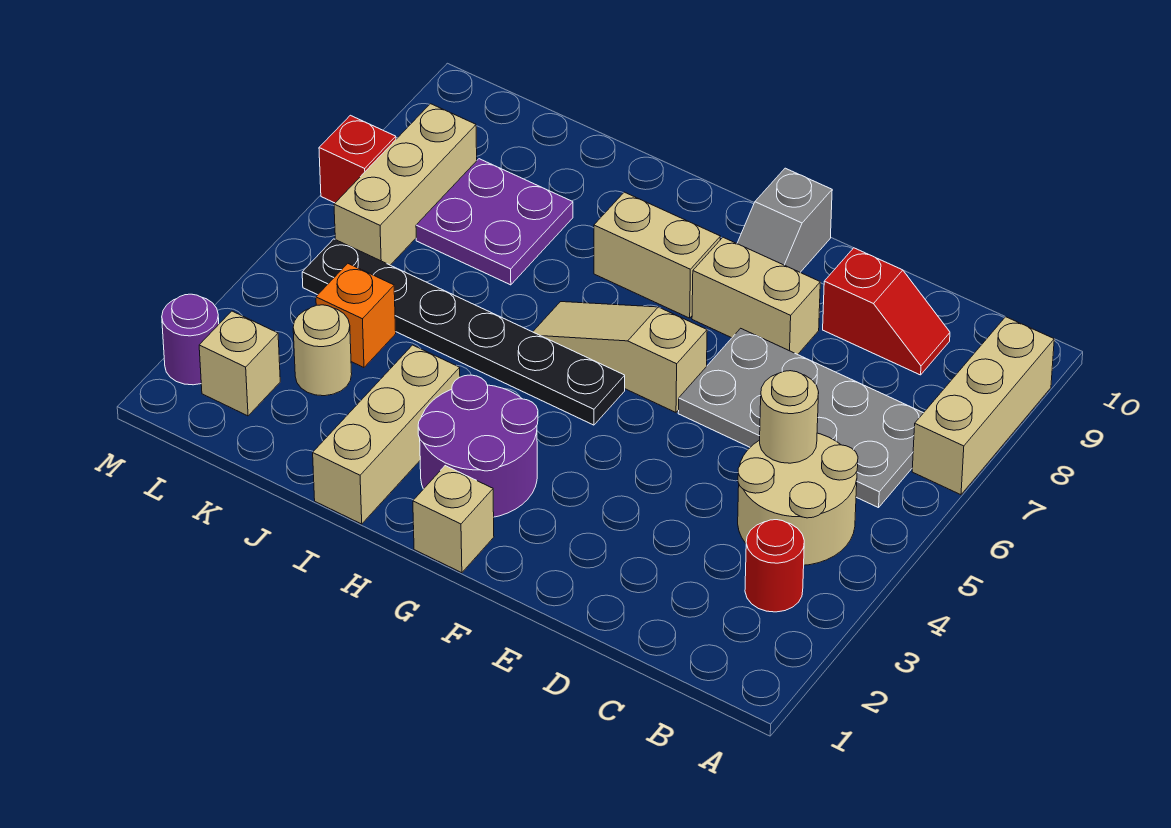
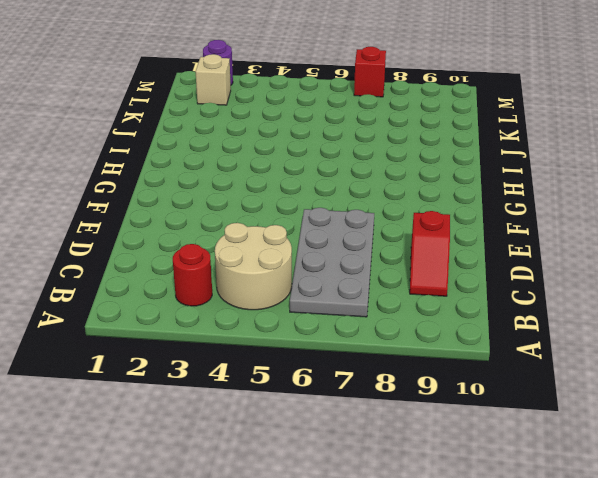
none -> tan 1x3 brick [912,317,1054,495]
none -> tan 1x2 brick [692,237,820,355]
none -> tan 1x3 slope [533,302,707,412]

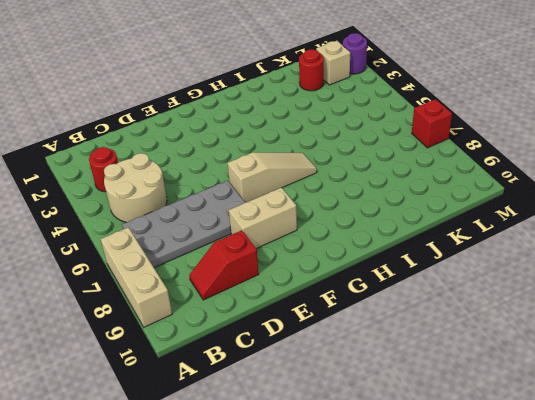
red 1x1 round brick [299,49,324,91] -> none
none -> grey 1x2 slope [737,168,832,272]
none -> tan 1x1 brick [413,466,494,573]
none -> purple 2x2 round brick [418,375,538,517]

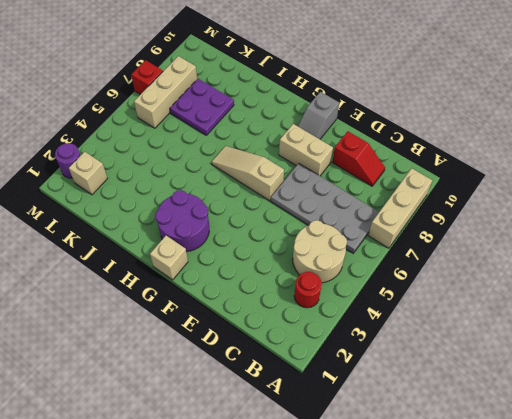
none -> black 1x6 plate [302,239,625,425]
none -> tan 1x2 brick [594,192,721,318]
none -> tan 1x3 brick [313,345,460,524]

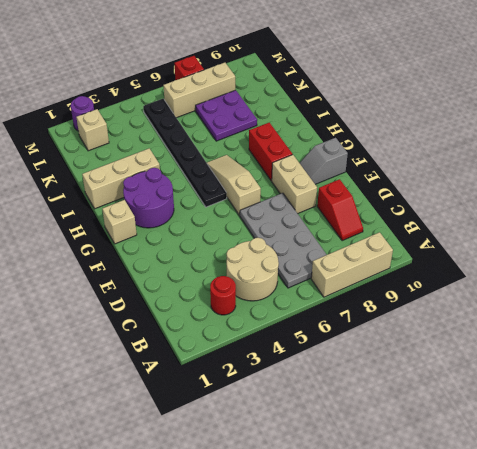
red 1x2 brick [249,122,292,181] -> tan 1x2 brick [594,192,721,318]
none -> tan 1x1 round brick [293,305,352,396]
none -> orange 1x1 brick [316,264,396,367]
none -> tan 1x1 round brick [760,371,819,463]

